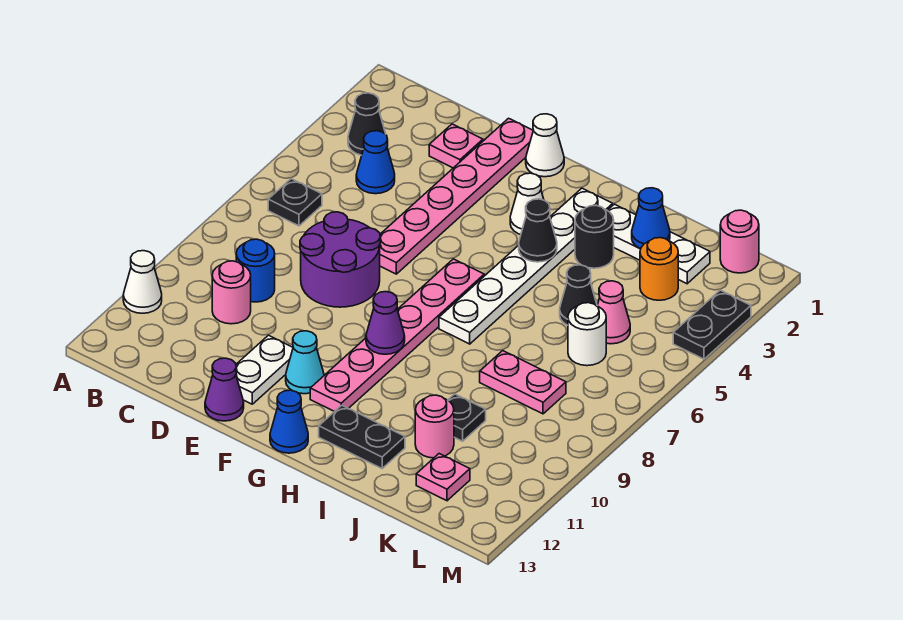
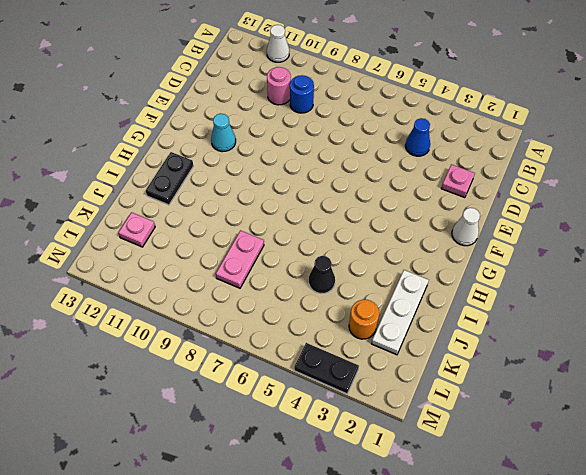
none -> black 1x1 cone [348,93,386,155]
none -> black 1x1 plate [268,179,322,226]
none -> purple 2x2 round brick [300,212,380,307]
none -> pink 1x6 plate [380,118,533,274]

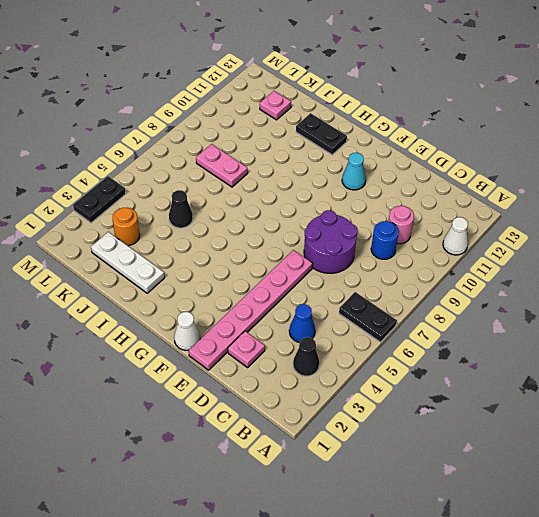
black 1x2 plate [339,292,397,342] -> black 1x1 plate [268,179,322,226]
none -> white 1x2 plate [236,335,293,404]
none -> purple 1x1 cone [205,358,244,421]
none -> white 1x1 cone [510,173,544,235]
none -> pink 1x6 plate [310,259,484,412]

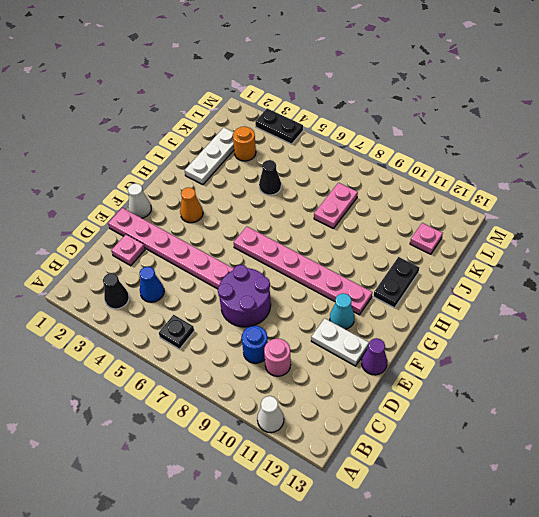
orange 1x1 cone [180,188,203,223] -> white 1x1 cone [510,173,544,235]
none -> blue 1x1 cone [270,390,308,453]
none -> white 1x6 plate [439,188,613,344]
none -> black 1x1 round brick [575,205,614,268]
none -> black 1x1 plate [448,394,486,441]

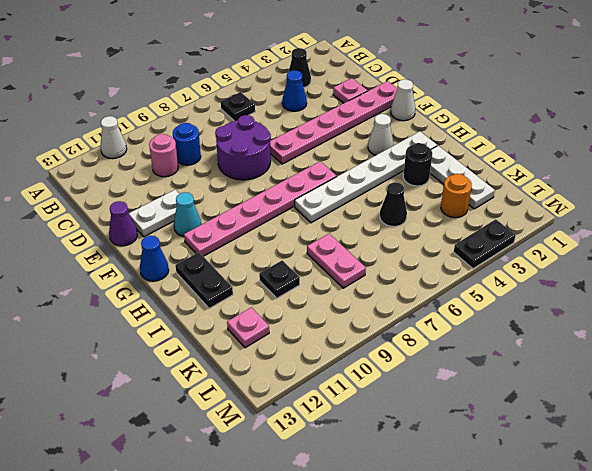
none -> pink 1x1 round brick [415,395,454,458]
none -> pink 1x1 cone [597,281,630,344]
none -> white 1x1 round brick [568,303,606,366]
none -> pink 1x1 round brick [720,210,759,273]

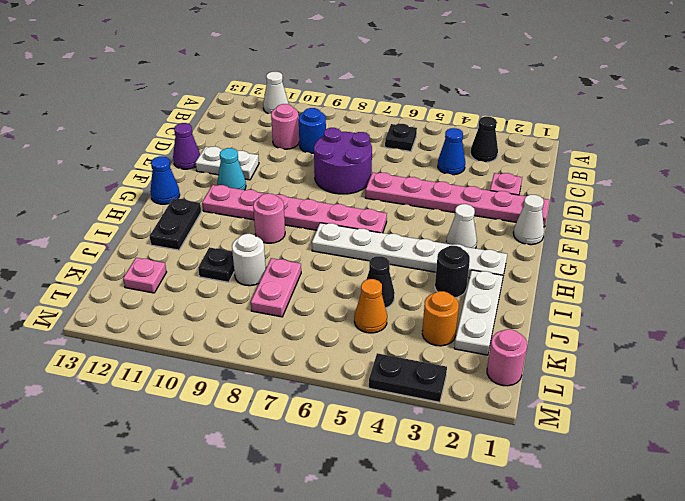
pink 1x1 round brick [253,194,285,243] -> pink 1x1 round brick moved to [415,395,454,458]
white 1x1 round brick [232,234,266,286] -> white 1x1 round brick moved to [568,303,606,366]
orange 1x1 cone [354,279,387,333] -> pink 1x1 cone [597,281,630,344]
none -> purple 1x1 cone [366,292,405,354]
none -> black 1x1 cone [519,199,557,262]
none -> blue 1x1 cone [632,188,670,249]

